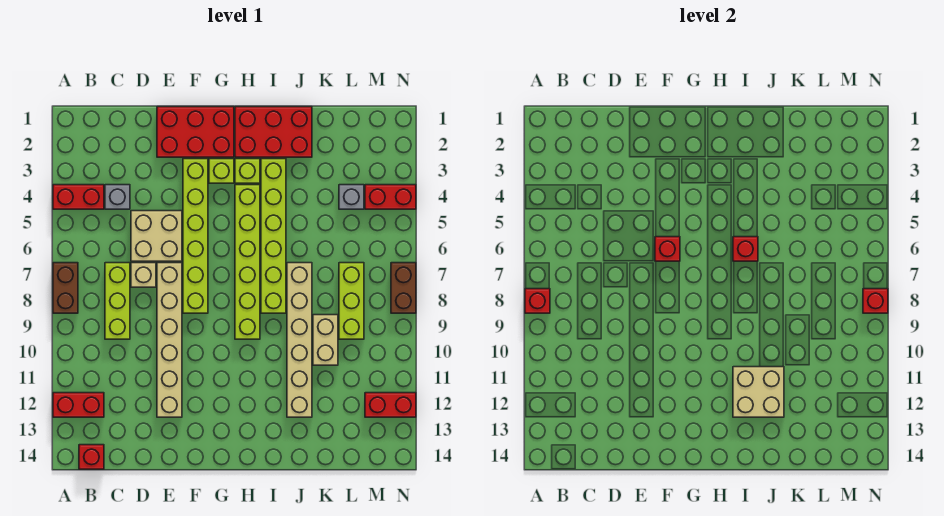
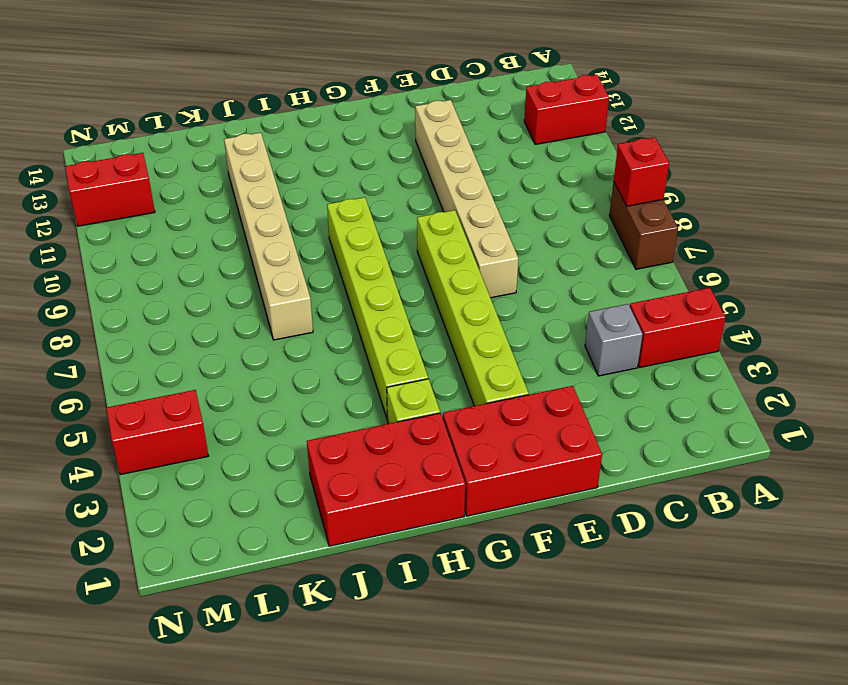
none -> red 1x1 brick [79,445,104,469]
none -> lime 1x3 brick [105,263,130,339]
none -> tan 2x2 brick [131,211,182,261]

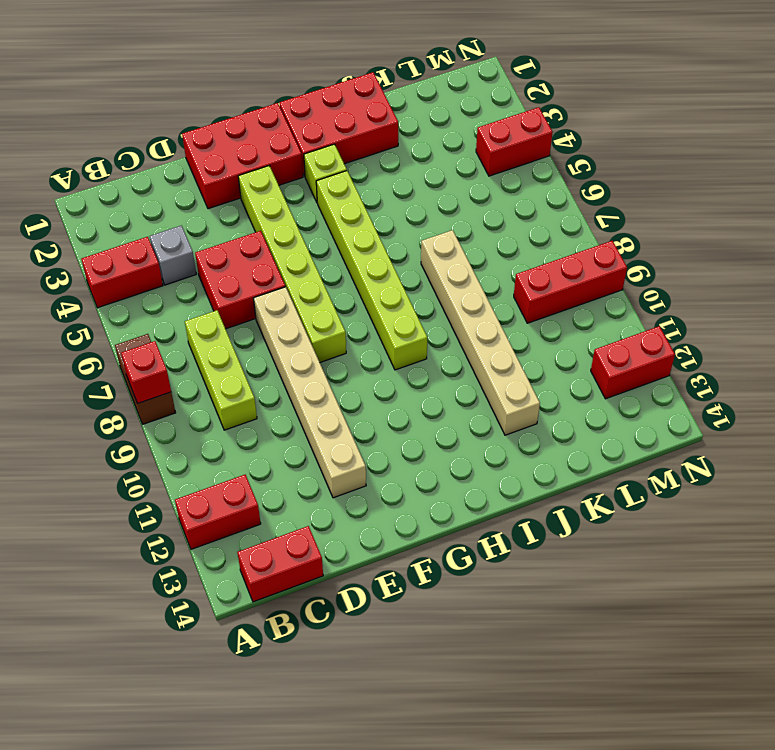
red 1x2 brick [237,526,323,602] -> red 1x1 brick [79,445,104,469]
red 2x2 brick [195,231,285,329] -> tan 2x2 brick [131,211,182,261]
red 1x3 brick [514,241,627,323] -> lime 1x3 brick [339,263,364,339]
none -> tan 1x1 brick [131,263,156,287]
none -> lime 1x1 brick [209,159,234,183]
none -> lime 1x6 brick [261,159,286,313]

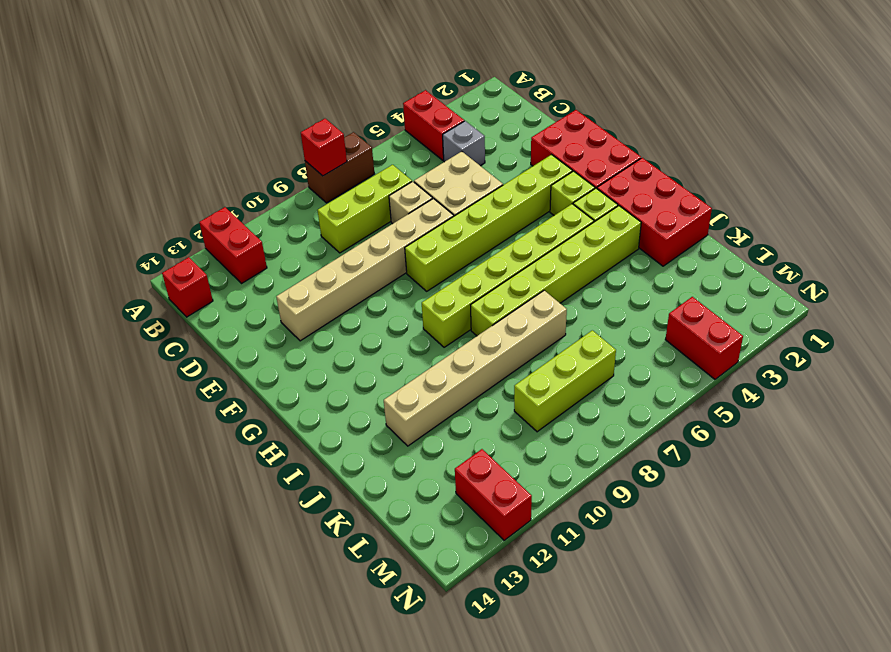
none -> tan 1x2 brick [313,315,338,365]
none -> grey 1x1 brick [339,185,364,209]
none -> brown 1x2 brick [391,263,416,313]

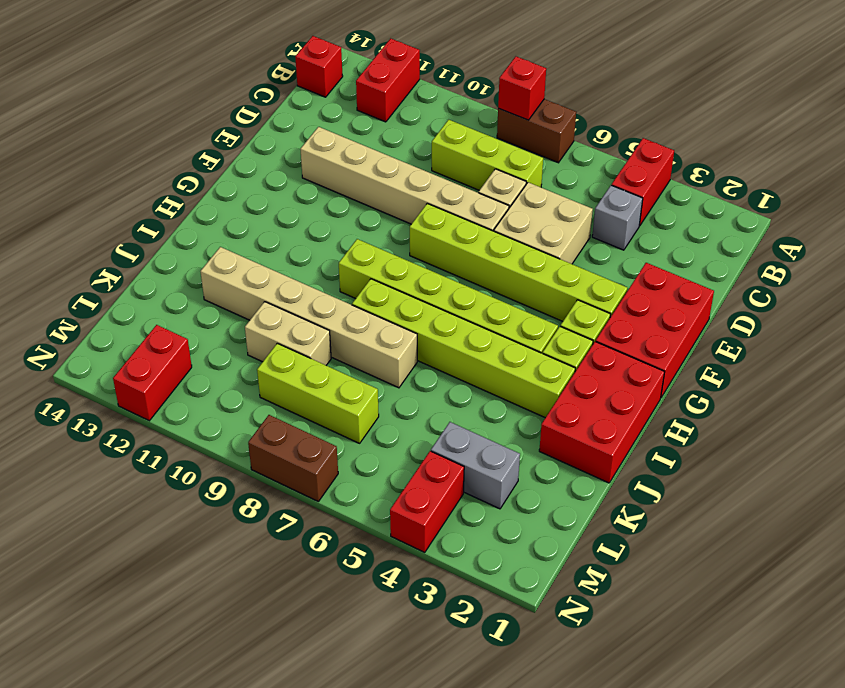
grey 1x2 brick [431,422,520,509] -> grey 1x1 brick [339,185,364,209]
none -> red 1x1 brick [655,237,680,261]
none -> red 1x1 brick [733,237,758,261]
none -> tan 2x2 brick [733,367,784,417]

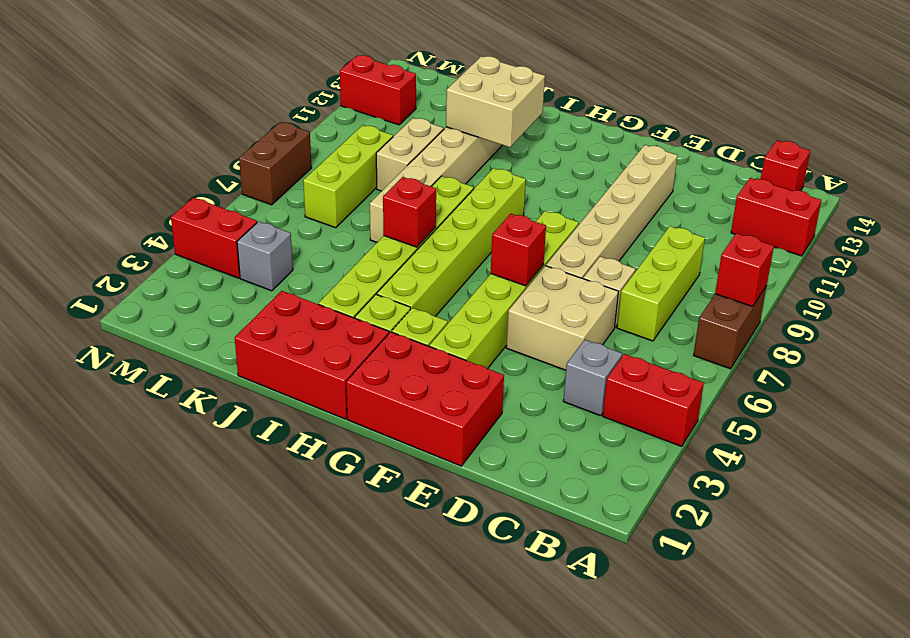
none -> red 1x1 brick [863,289,888,313]

